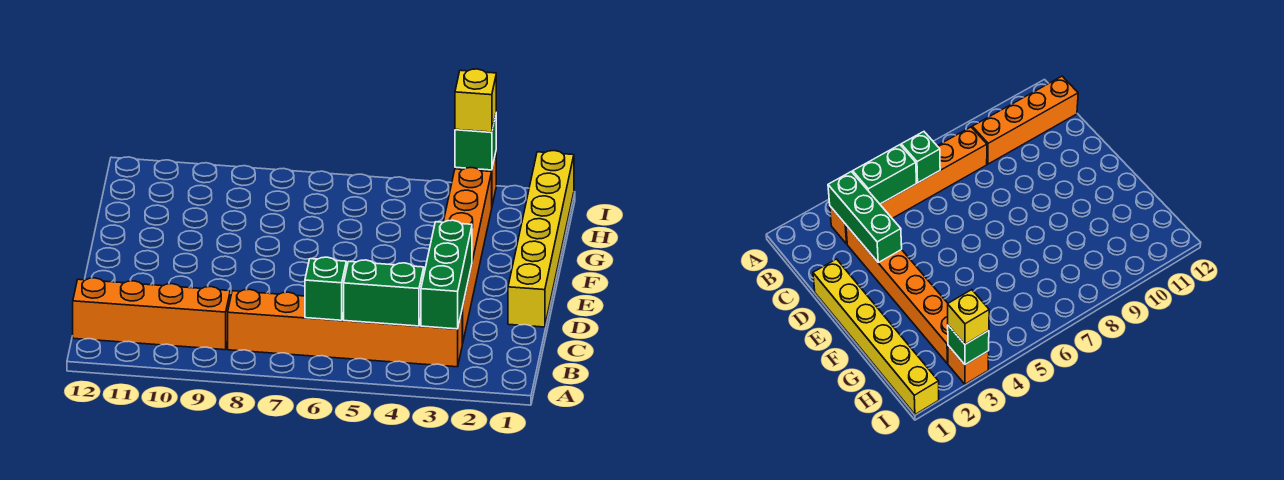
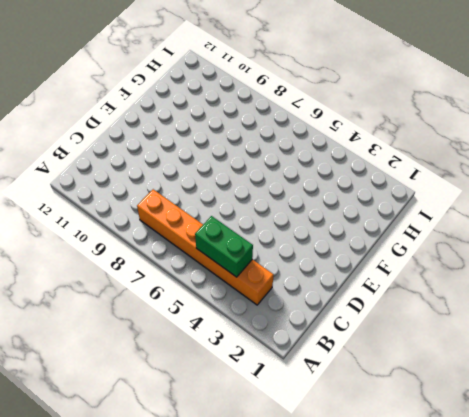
none -> orange 1x4 brick [73,278,230,350]
none -> orange 1x6 brick [444,168,492,344]

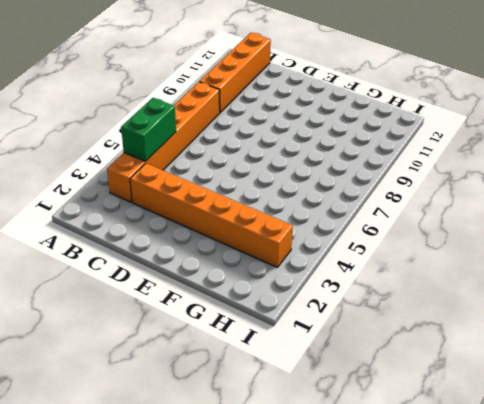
none -> yellow 1x6 brick [508,151,574,327]
none -> orange 1x1 brick [948,346,989,384]

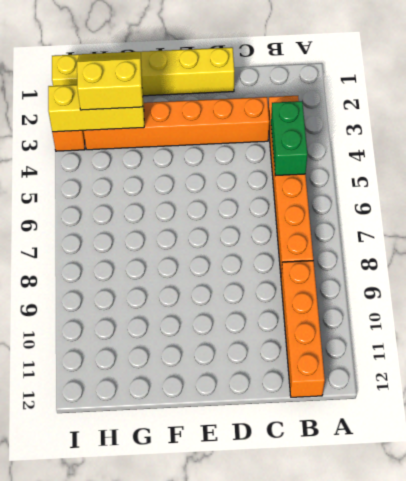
yellow 2x2 slope [77,52,143,110] -> none
yellow 1x3 brick [48,85,144,132] -> green 1x1 brick [455,115,496,170]
none -> green 1x3 brick [421,220,472,329]
none -> green 1x1 brick [305,257,346,320]

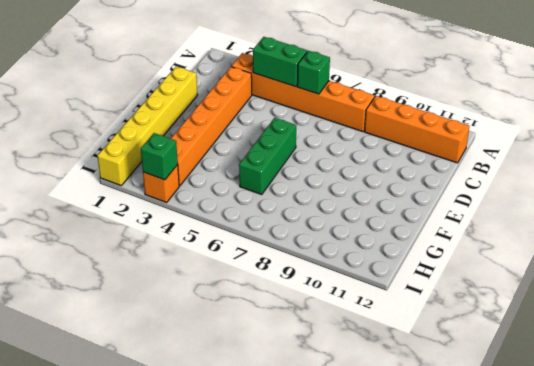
green 1x3 brick [239,118,296,194] -> green 1x3 brick moved to [421,220,472,329]
none -> yellow 1x1 brick [455,69,496,132]

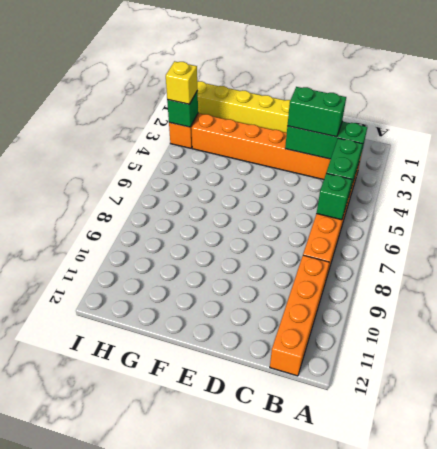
green 1x2 brick [287,87,346,137] -> none

